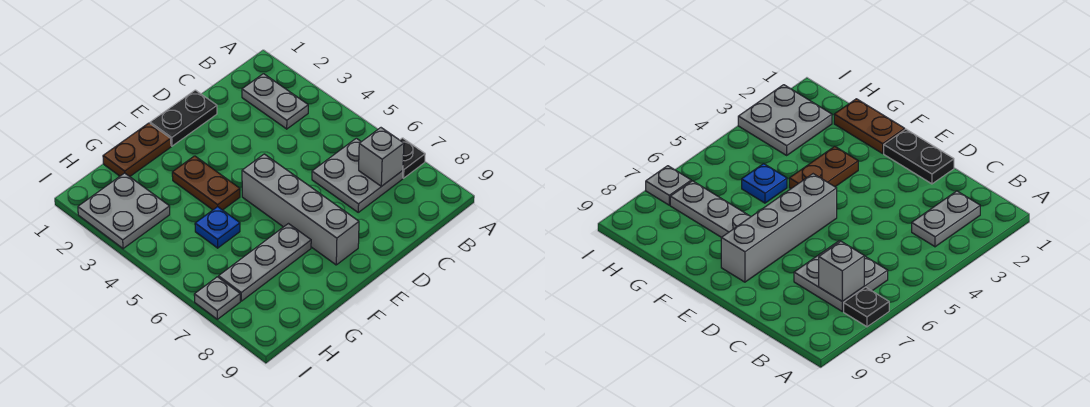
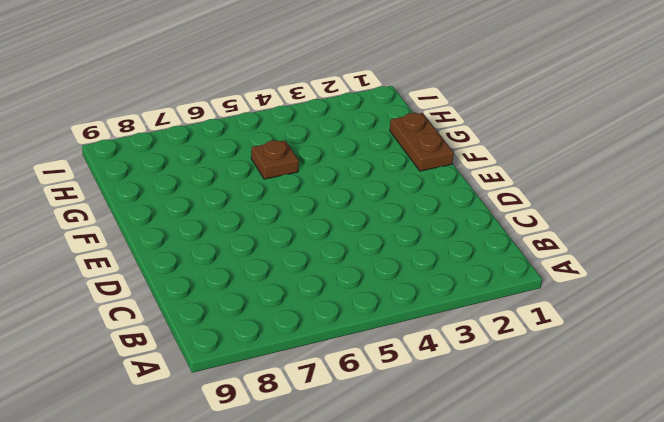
brown 1x1 plate [251,140,299,179] -> blue 1x1 plate [195,207,240,248]
none -> black 1x1 plate [400,138,425,178]
none -> grey 1x2 plate [242,74,308,129]
none -> grey 2x2 plate [312,138,403,212]

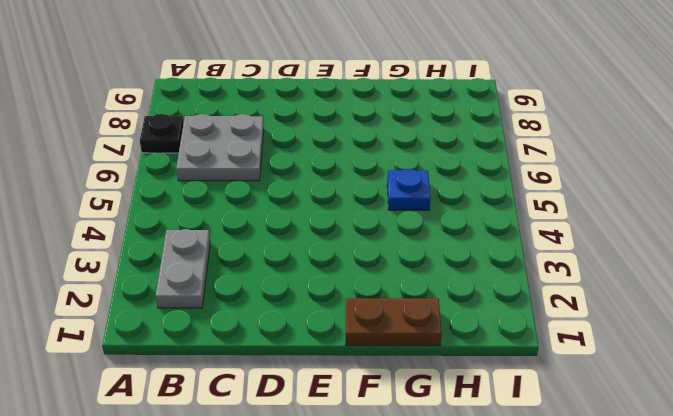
none -> black 1x2 plate [150,90,217,146]
none -> grey 1x4 brick [242,154,359,265]
none -> brown 1x2 plate [172,156,240,210]

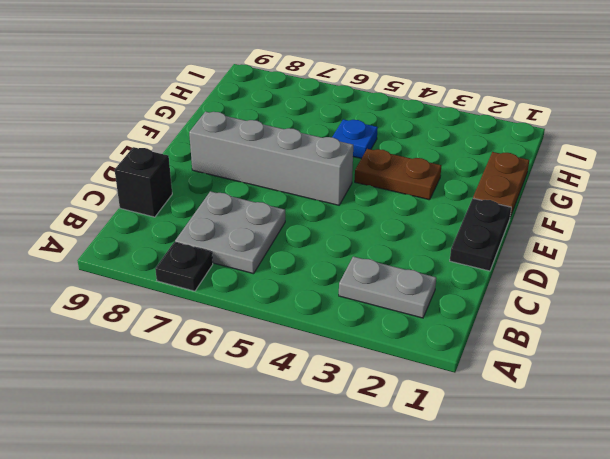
black 1x1 brick [115,147,172,217] -> none
none -> grey 1x3 plate [219,224,311,301]
none -> grey 2x2 plate [78,173,170,249]
none -> grey 1x1 plate [194,277,240,319]

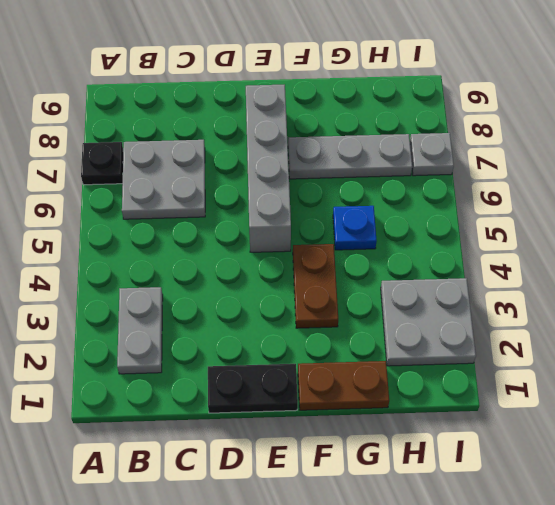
none -> grey 1x1 brick [359,128,404,186]

